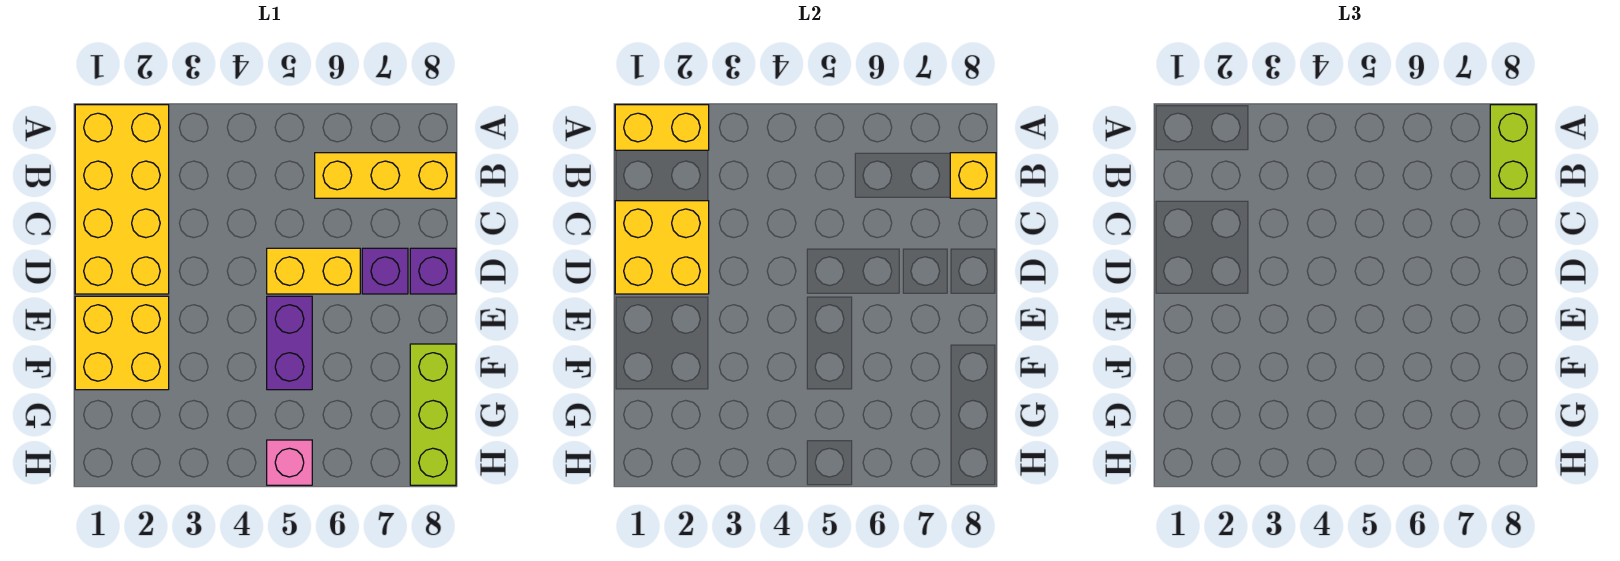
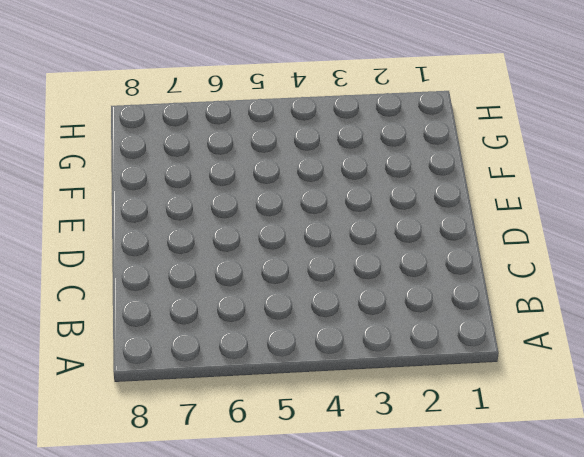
none -> yellow 2x4 brick [75,105,169,294]
none -> yellow 1x3 brick [315,153,456,198]
none -> yellow 1x2 brick [267,248,360,294]

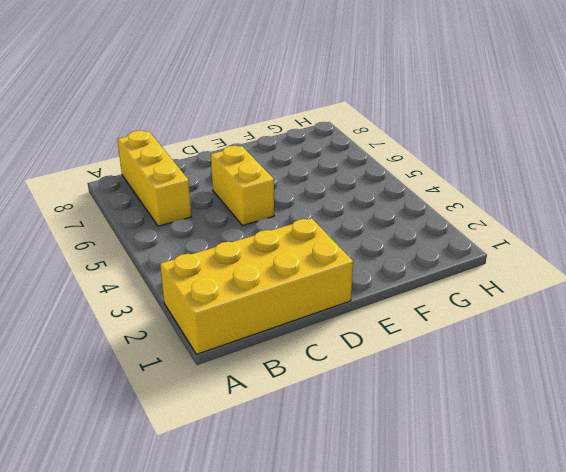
none -> purple 1x1 brick [362,248,408,294]
none -> purple 1x1 brick [410,248,456,294]
none -> yellow 2x2 brick [75,296,169,390]

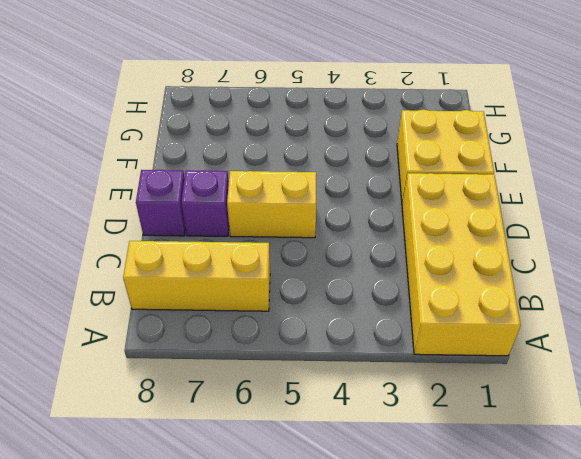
none -> purple 1x2 brick [267,296,312,390]
none -> lime 1x3 brick [410,344,456,485]
none -> pink 1x1 brick [267,440,312,485]

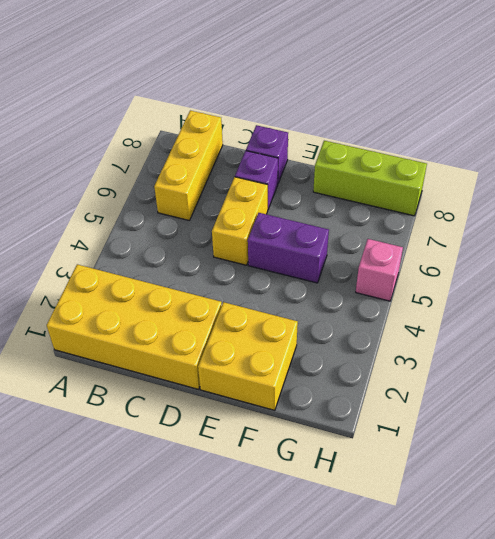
none -> yellow 1x2 brick [615,105,709,150]
none -> yellow 1x1 brick [950,153,996,198]
none -> yellow 2x2 brick [615,201,709,294]

